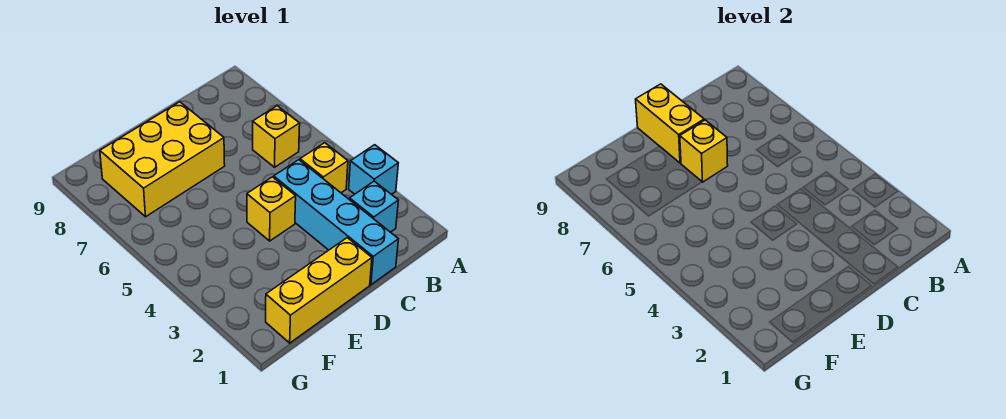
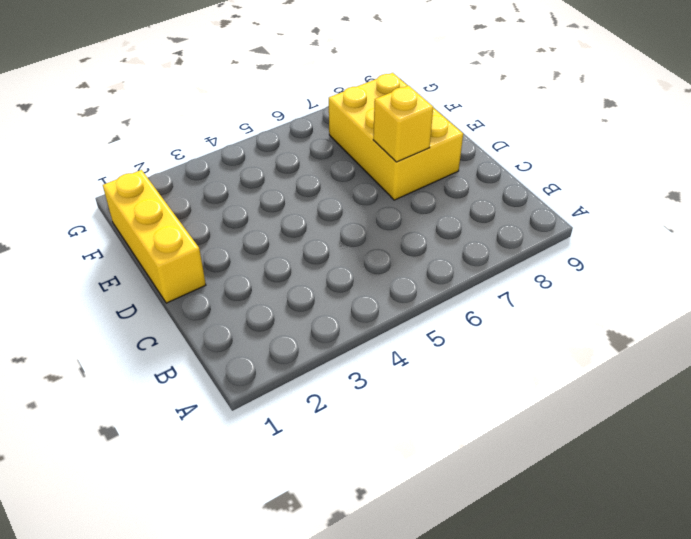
none -> cyan 1x1 brick [349,145,398,194]
none -> cyan 1x1 brick [349,181,398,232]

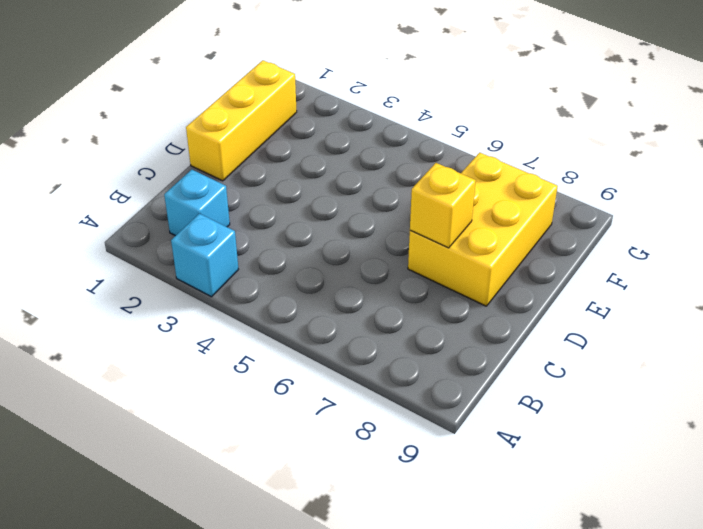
none -> yellow 1x1 brick [300,143,348,193]
none -> yellow 1x1 brick [253,106,300,167]

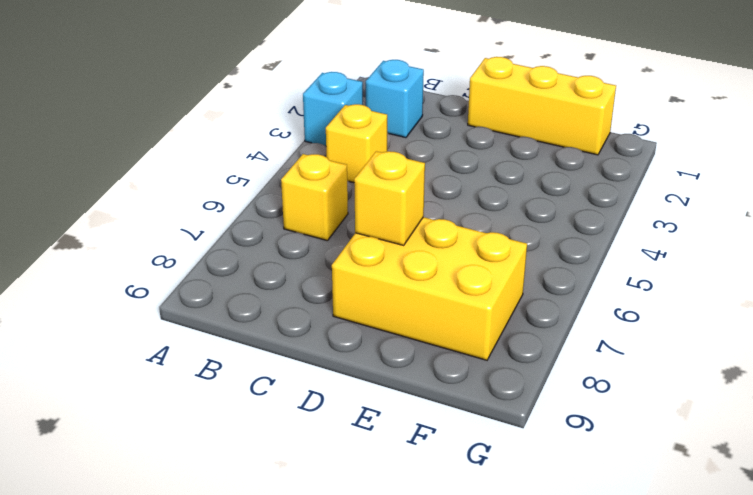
none -> cyan 1x4 brick [274,160,398,285]
none -> yellow 1x1 brick [247,177,296,241]

